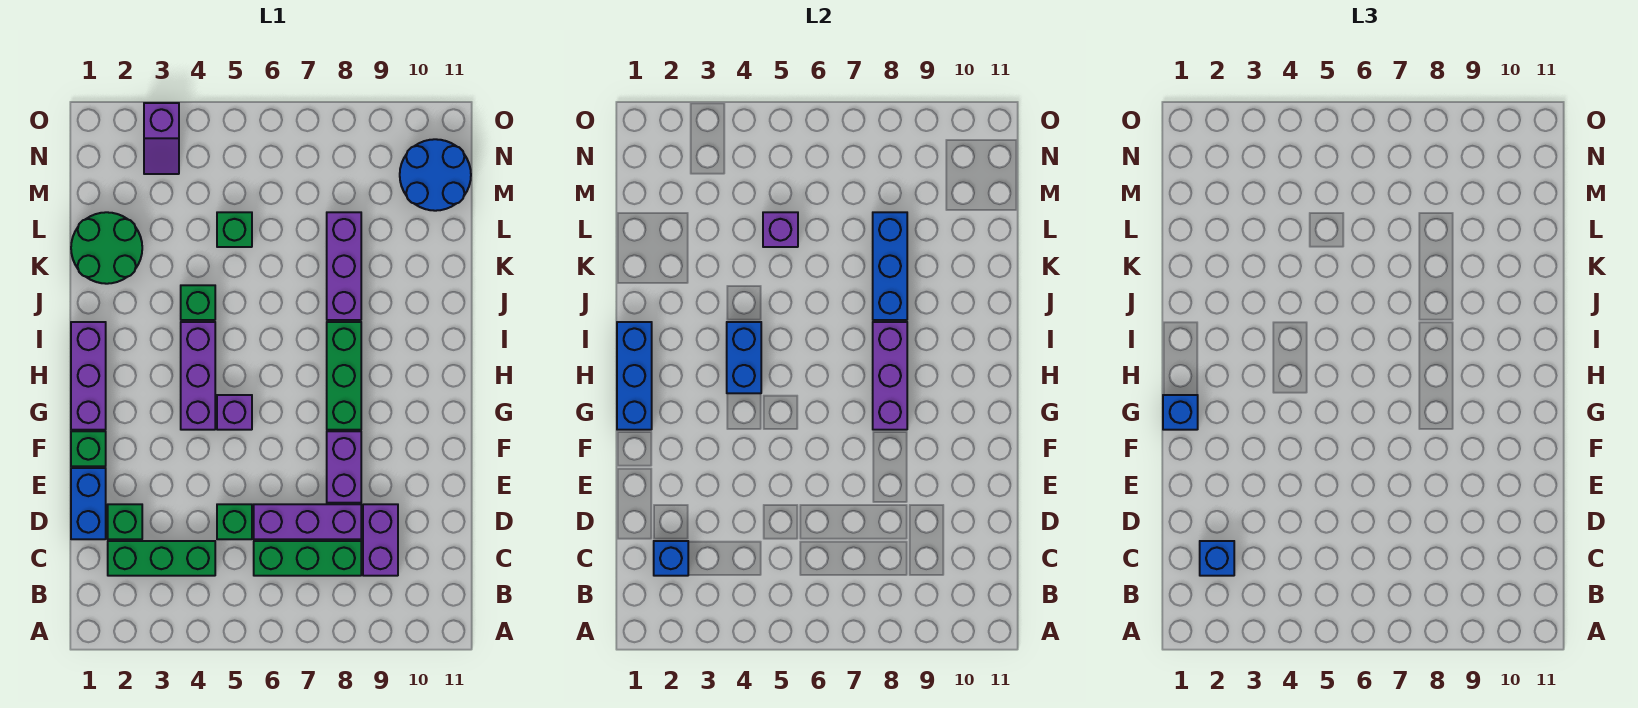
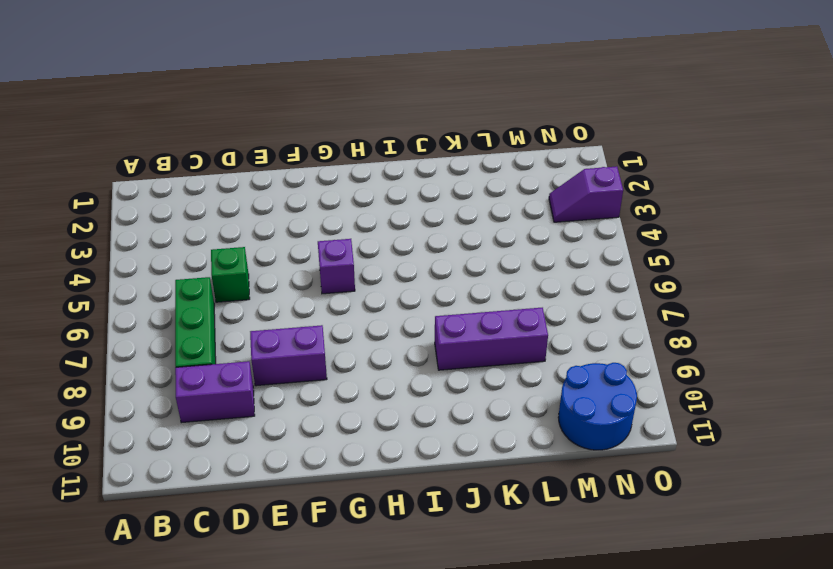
none -> green 1x3 brick [108,541,215,576]
none -> blue 1x2 brick [71,468,106,539]
none -> green 1x1 brick [108,504,142,539]

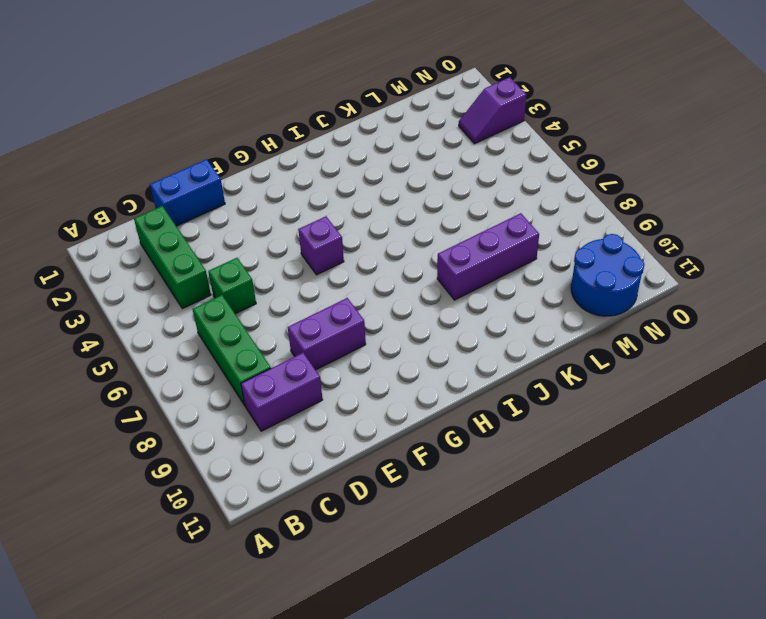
none -> green 1x1 brick [108,504,142,539]
none -> purple 1x3 brick [254,504,361,539]
none -> green 1x1 brick [71,431,106,466]

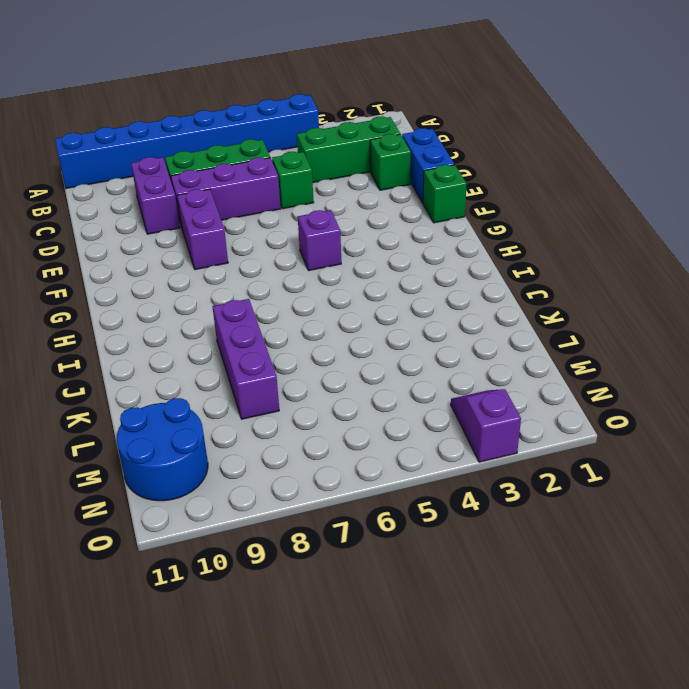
blue 1x8 brick [55,94,319,188] -> none
none -> purple 1x3 brick [71,322,106,430]
none -> purple 1x3 brick [181,322,215,430]
none -> green 1x3 brick [327,322,361,430]

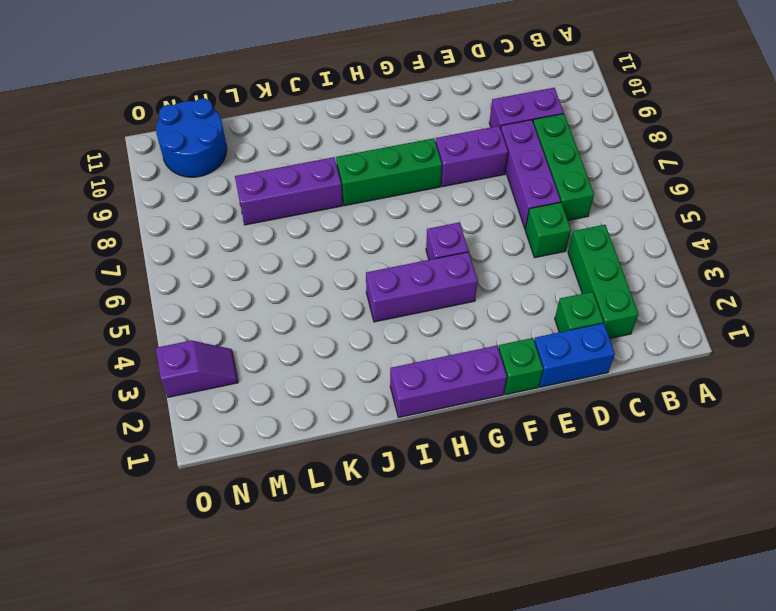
none -> green 1x1 brick [181,285,215,320]
none -> green 2x2 round brick [71,212,142,284]
none -> green 1x1 brick [217,212,252,247]

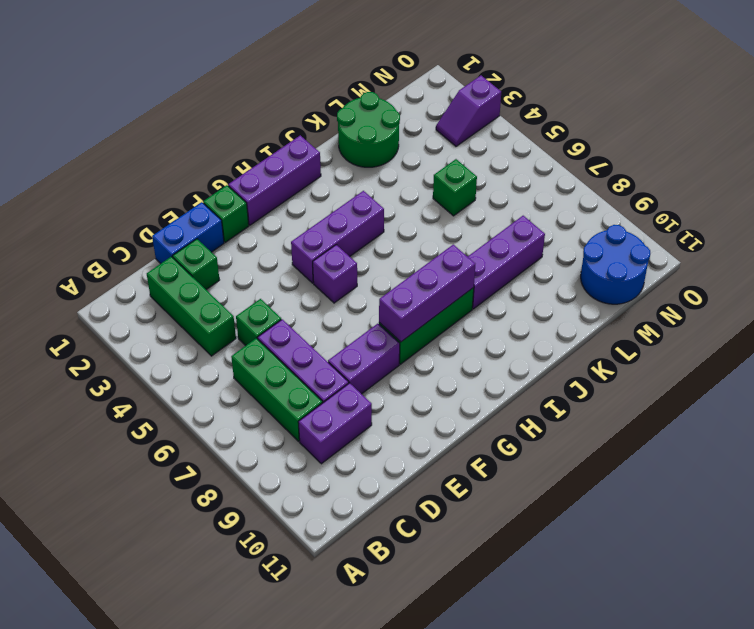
none -> green 1x1 brick [181,285,215,320]
none -> blue 1x1 brick [654,541,688,576]
none -> blue 1x3 brick [617,322,652,430]

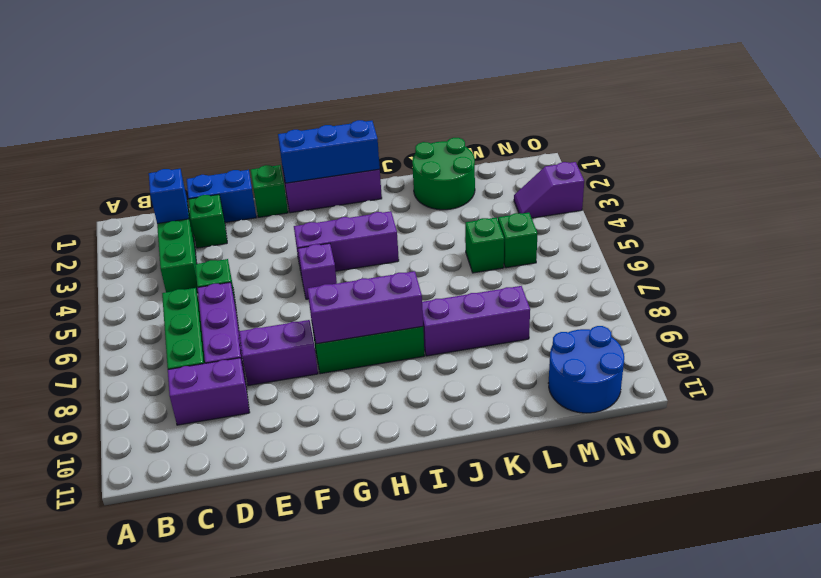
green 1x1 brick [498,213,538,268] -> green 1x1 brick moved to [181,285,215,320]
none -> blue 1x2 brick [727,322,761,393]
none -> blue 1x3 brick [873,212,907,320]
none -> purple 1x1 brick [763,212,798,247]

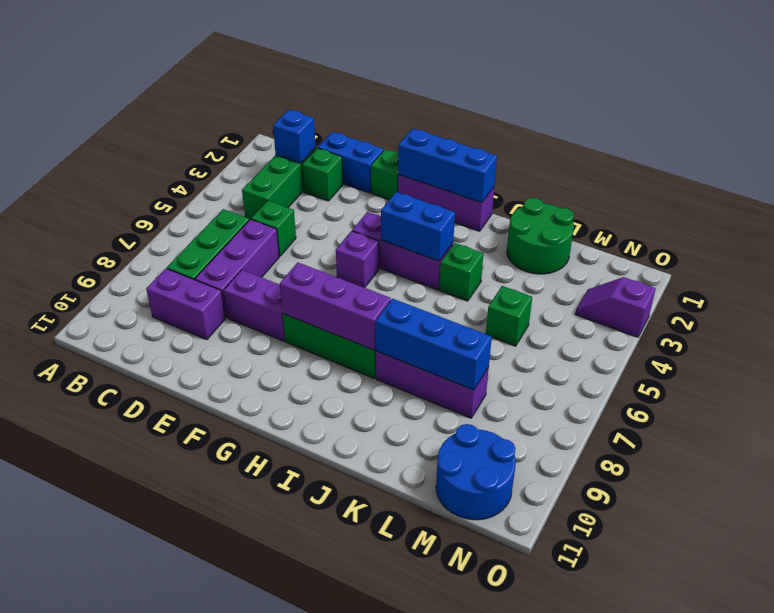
none -> purple 1x1 brick [763,212,798,247]
none -> blue 1x1 brick [1200,541,1234,576]
none -> blue 1x1 brick [1163,395,1198,430]

